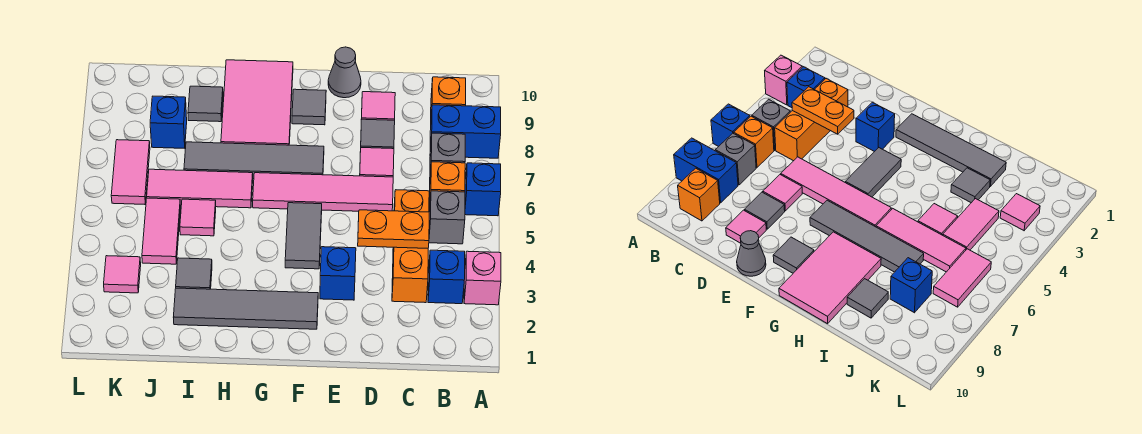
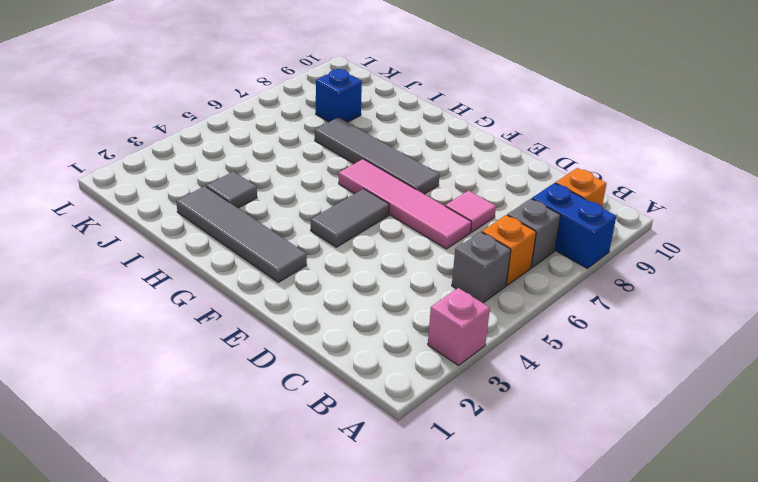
none -> blue 1x1 brick [465,163,501,216]
none -> blue 1x1 brick [428,250,465,304]
none -> orange 1x3 brick [392,190,429,303]

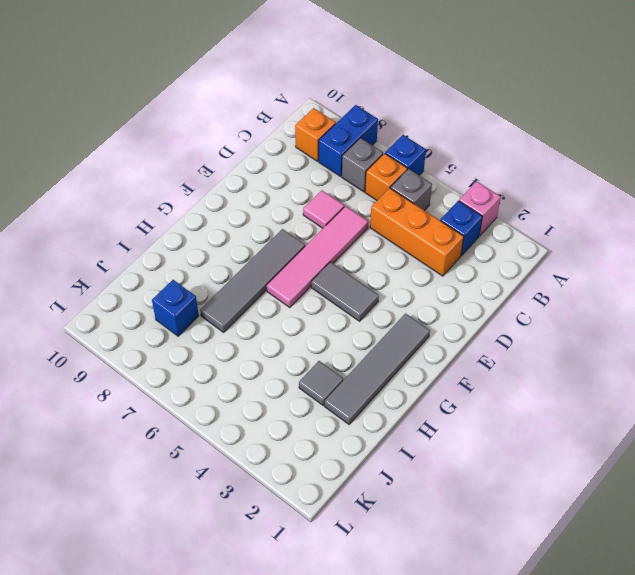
none -> grey 1x1 tile [361,119,395,149]
none -> pink 1x1 tile [362,92,395,120]
none -> blue 1x1 brick [320,247,356,300]

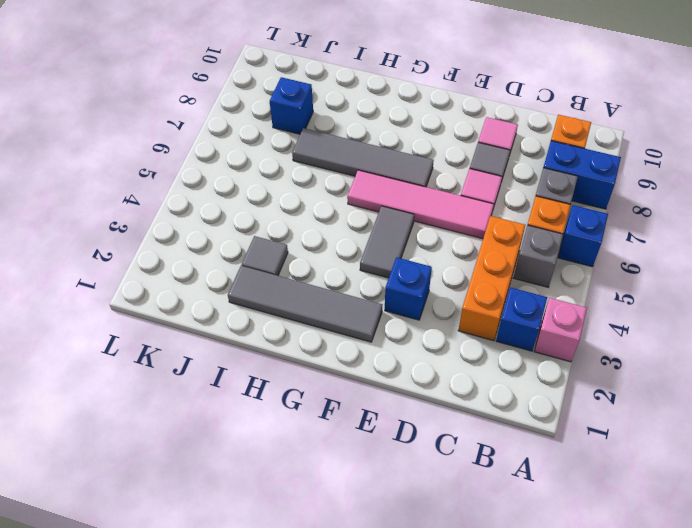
none -> grey 1x1 cone [328,47,361,98]
none -> grey 1x1 tile [292,89,326,125]
none -> pink 2x3 tile [221,60,293,145]

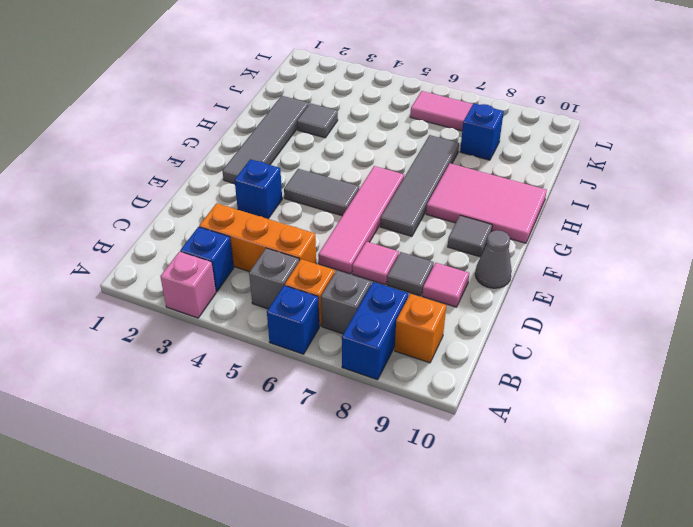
none -> pink 1x3 tile [147,169,253,208]
none -> pink 1x1 tile [180,199,216,236]
none -> grey 1x1 tile [188,86,223,122]

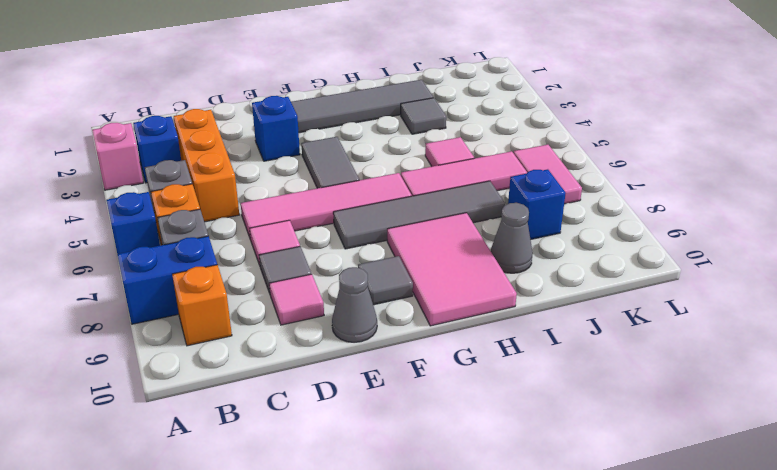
grey 1x1 cone [491,203,533,273] -> grey 1x1 tile [188,86,223,122]
none -> pink 1x2 tile [142,198,181,264]
none -> pink 1x1 tile [104,256,141,293]
none -> orange 1x2 plate [358,210,429,248]

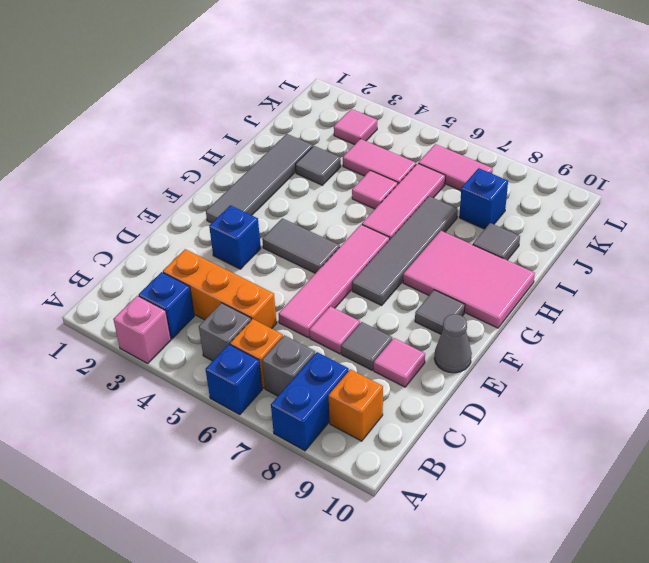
none -> orange 1x2 plate [358,210,429,248]

